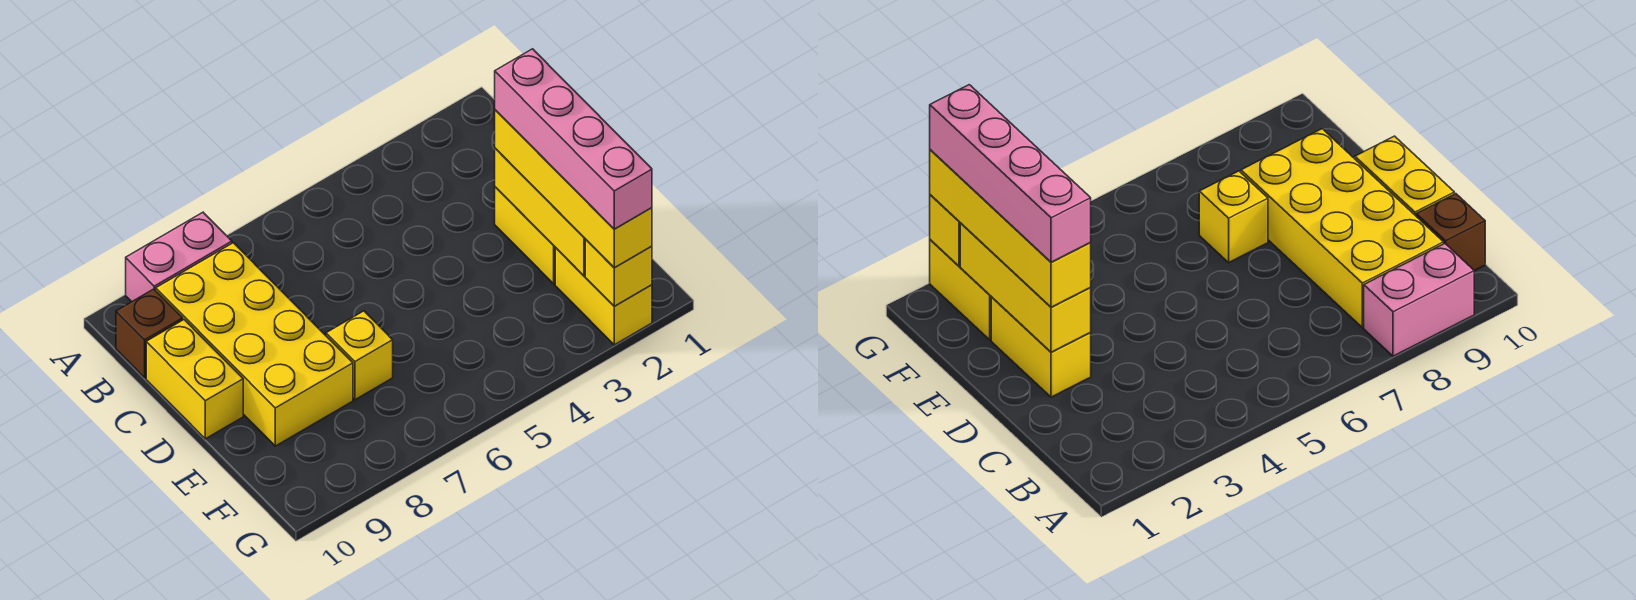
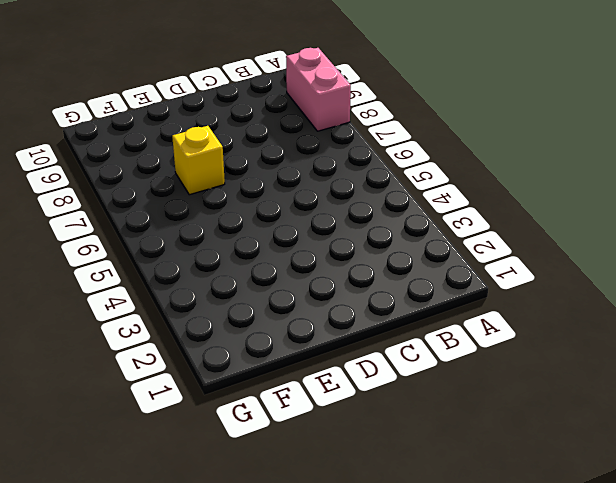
none -> yellow 2x4 brick [156,243,353,446]
none -> brown 1x1 brick [116,289,183,378]

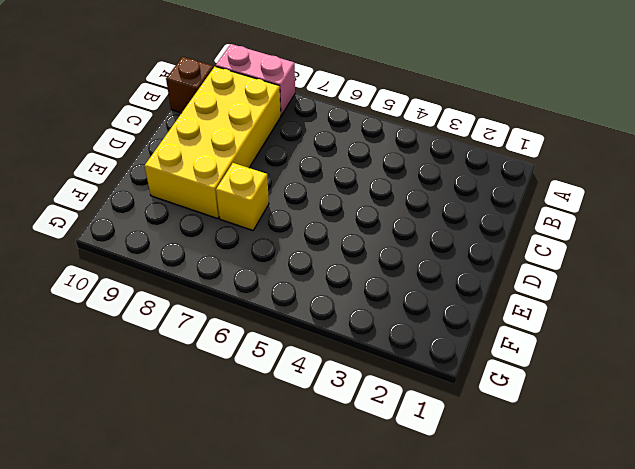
none -> yellow 1x2 brick [146,320,243,439]
none -> yellow 1x2 brick [495,187,555,284]

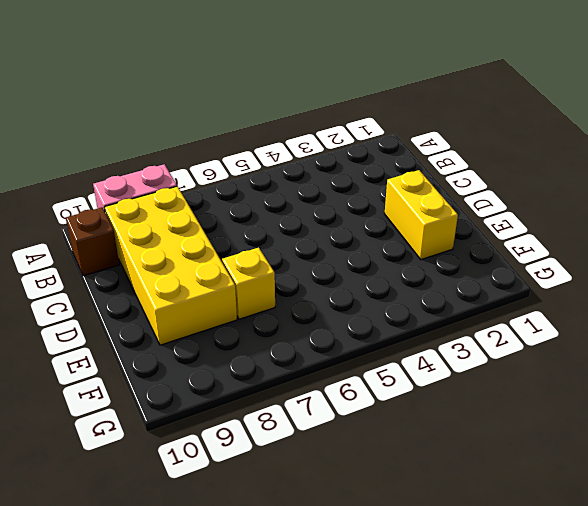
none -> yellow 1x2 brick [146,320,243,439]
none -> yellow 1x2 brick [555,248,652,345]

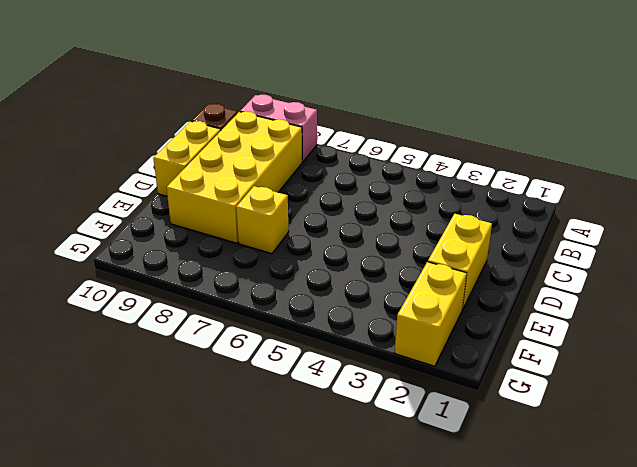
none -> yellow 1x3 brick [495,148,586,276]
none -> yellow 1x1 brick [585,240,652,306]

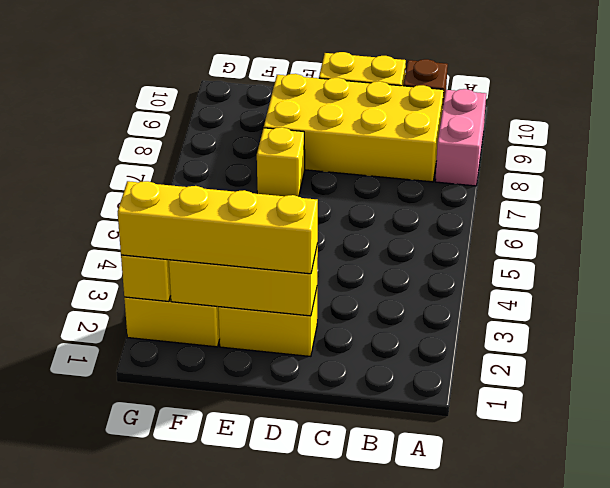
none -> pink 1x4 brick [495,49,652,229]

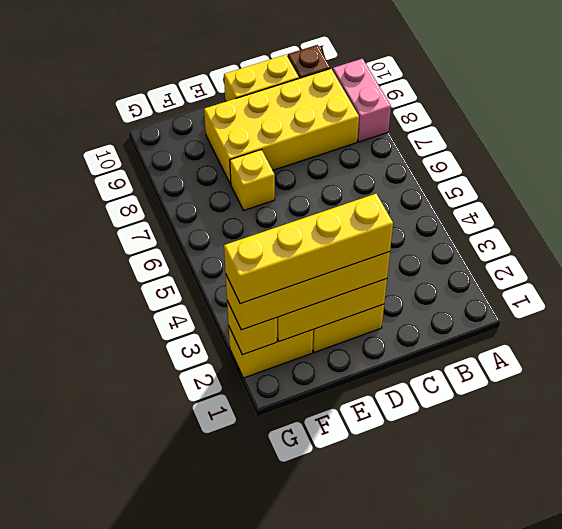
yellow 1x4 brick [224,194,393,304] -> pink 1x4 brick [495,49,652,229]

